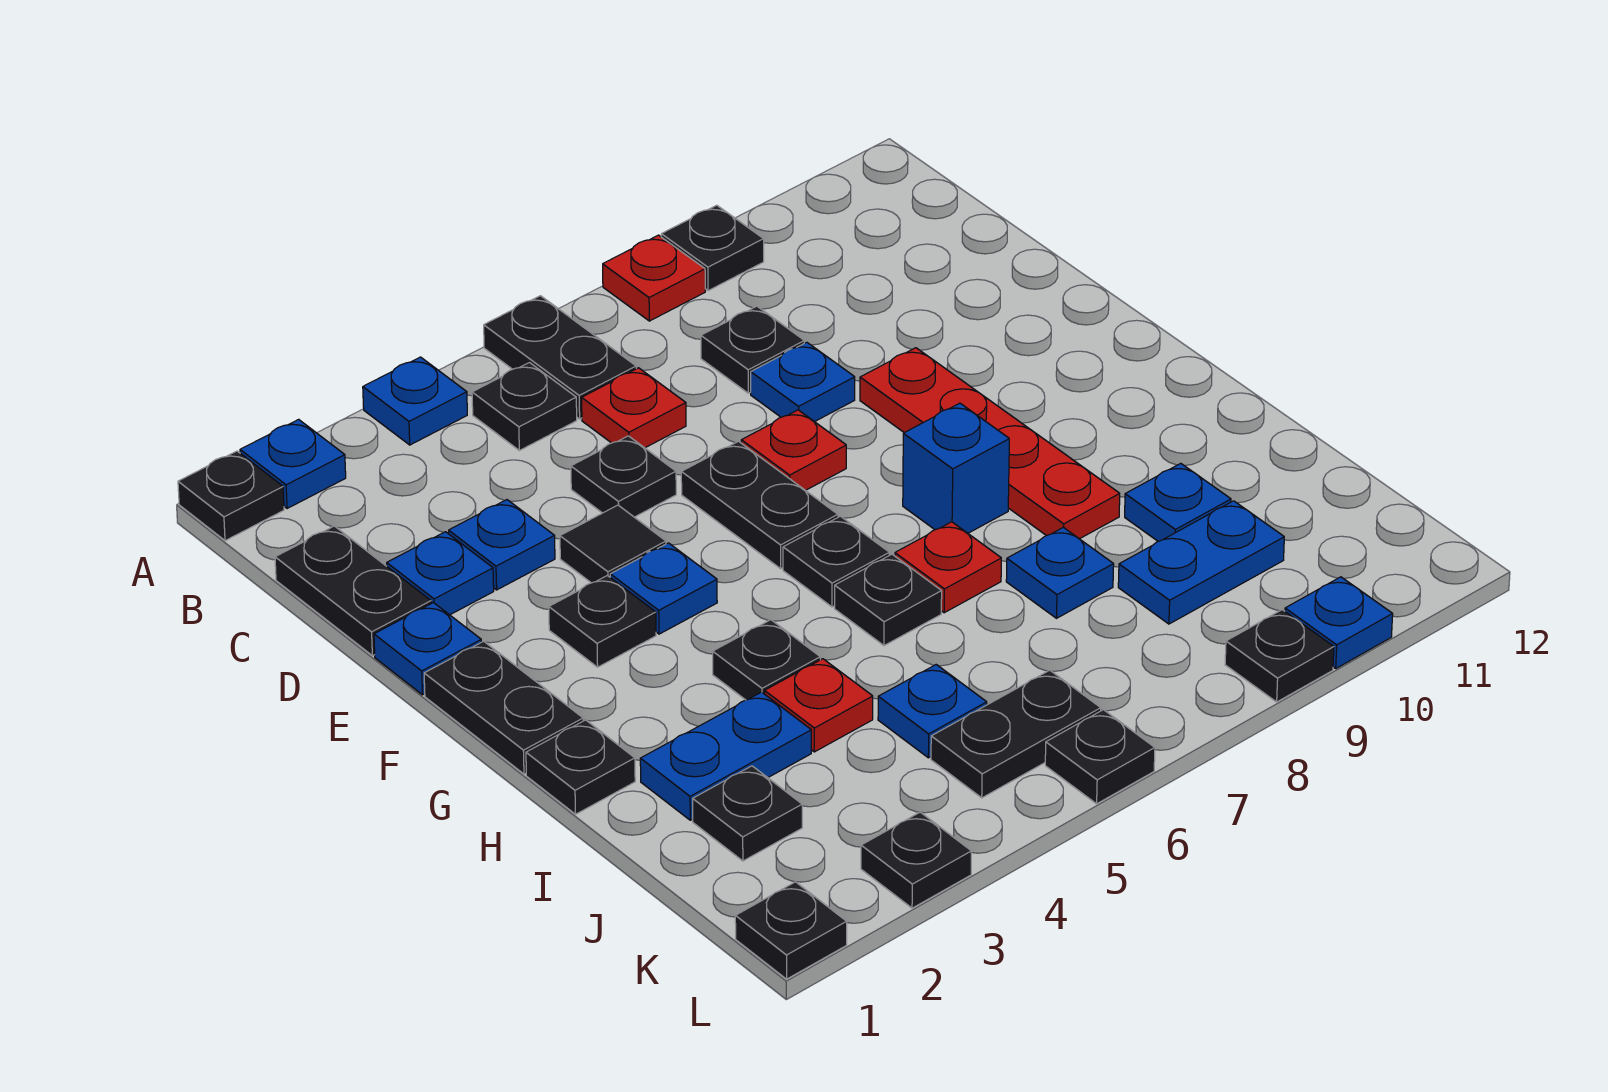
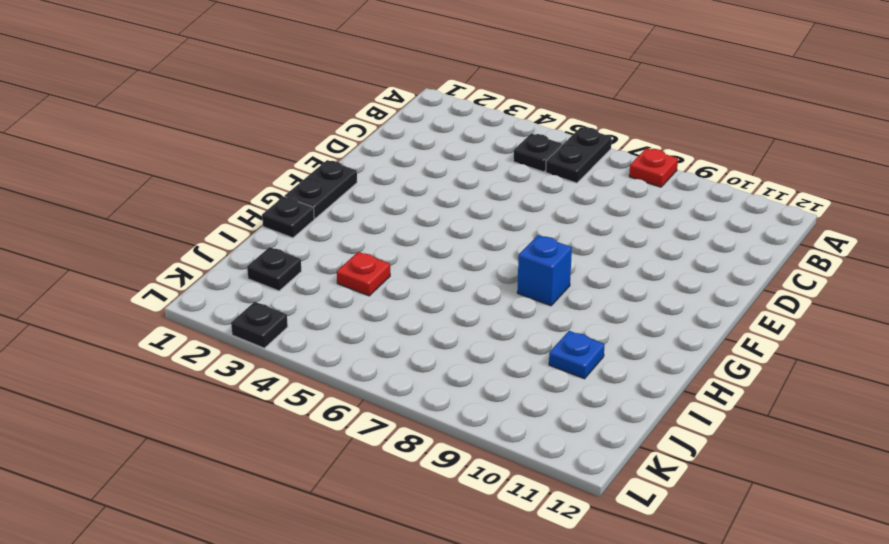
none -> black 1x1 plate [178,451,284,541]
none -> blue 1x1 plate [240,419,346,509]
none -> blue 1x1 plate [363,357,467,445]
none -> black 1x1 plate [661,205,764,291]

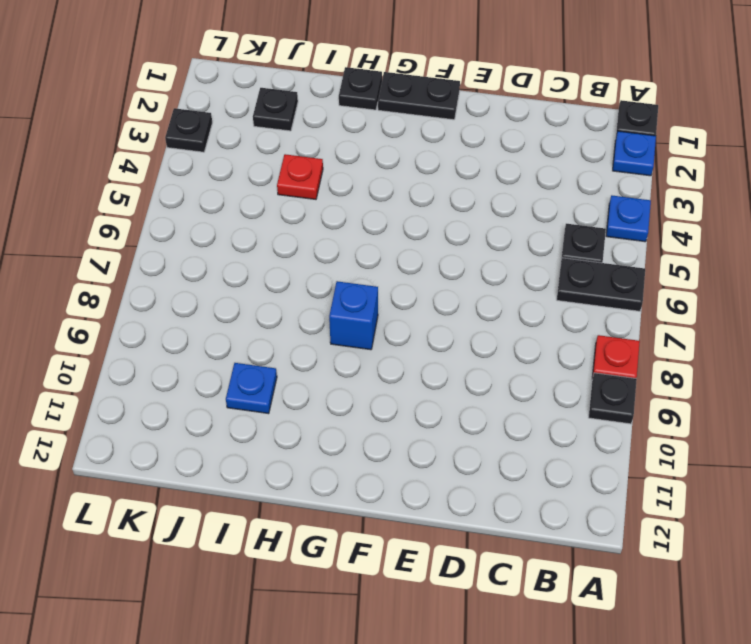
none -> black 1x2 plate [275,526,431,656]
none -> red 1x1 plate [582,368,686,448]
none -> black 1x1 plate [701,306,804,393]
none -> blue 1x1 plate [387,532,494,615]

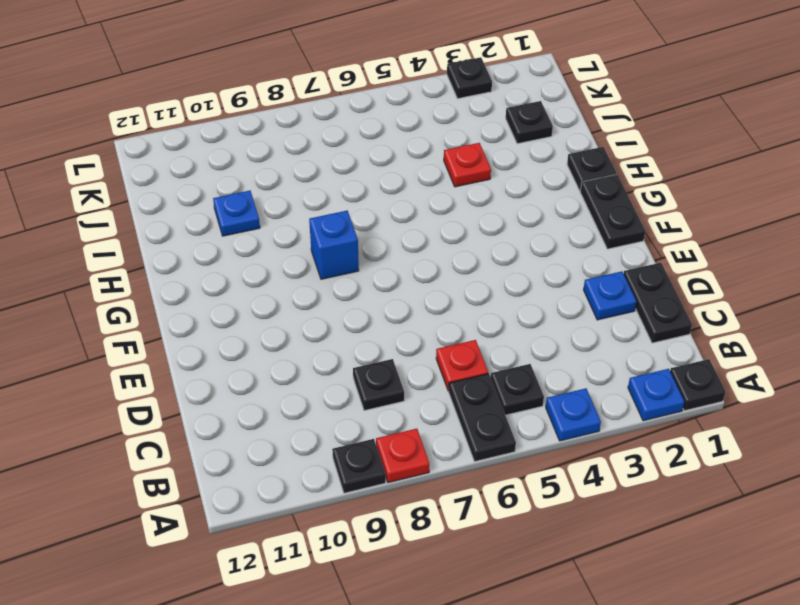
none -> blue 1x1 plate [449,500,555,590]
none -> black 1x1 plate [571,436,676,517]
none -> blue 1x1 plate [751,342,855,422]
none -> blue 1x1 plate [374,603,481,695]

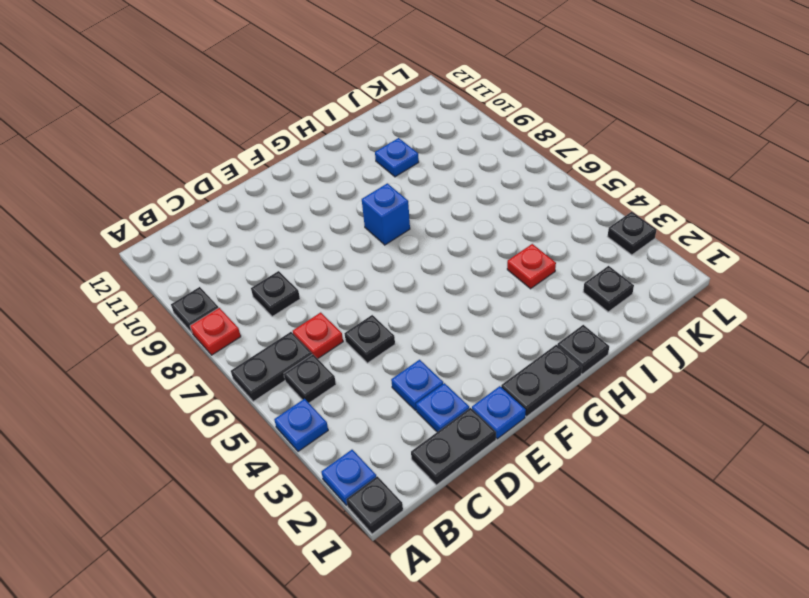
none -> blue 1x1 plate [751,342,855,422]
none -> black 1x1 tile [560,505,666,583]
none -> black 1x2 plate [681,441,838,569]
none -> red 1x1 plate [741,410,846,490]

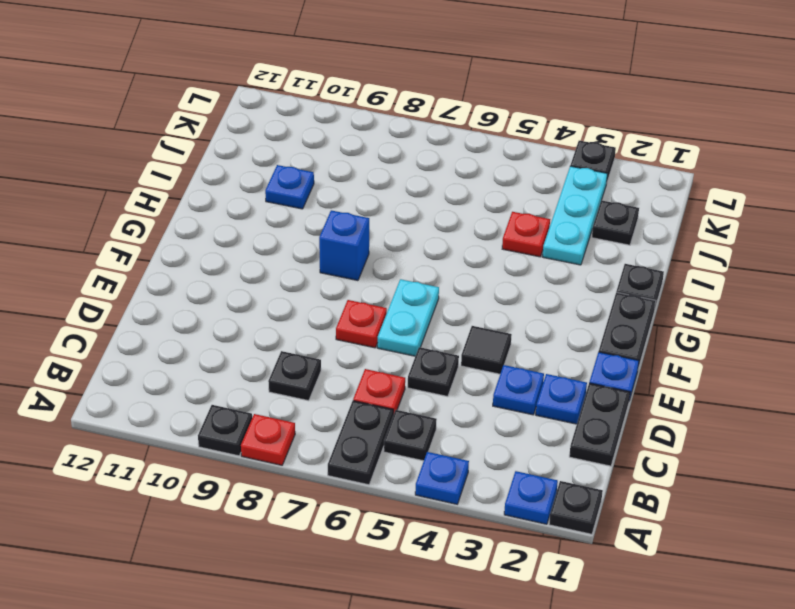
cyan 1x2 plate [377,279,439,356] -> black 1x2 plate [681,441,838,569]
cyan 1x3 plate [542,166,607,265] -> blue 1x2 plate [640,692,811,820]
none -> blue 1x1 plate [751,342,855,422]
none -> red 1x4 plate [860,348,1120,539]
none -> black 1x1 plate [549,575,656,667]
none -> blue 1x1 plate [610,543,717,634]

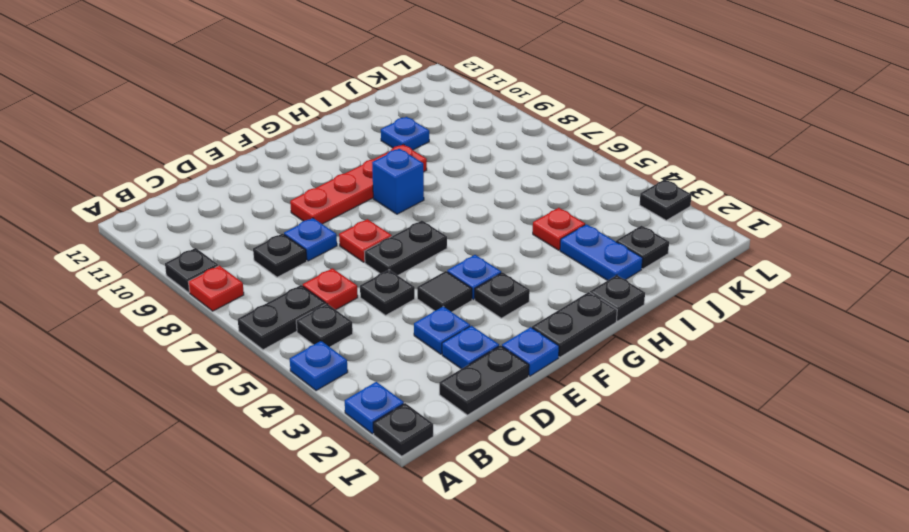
none -> black 1x1 plate [783,516,890,607]
none -> black 1x1 plate [713,620,820,700]
none -> black 1x1 plate [835,554,942,646]
none -> red 1x1 plate [895,522,1001,613]

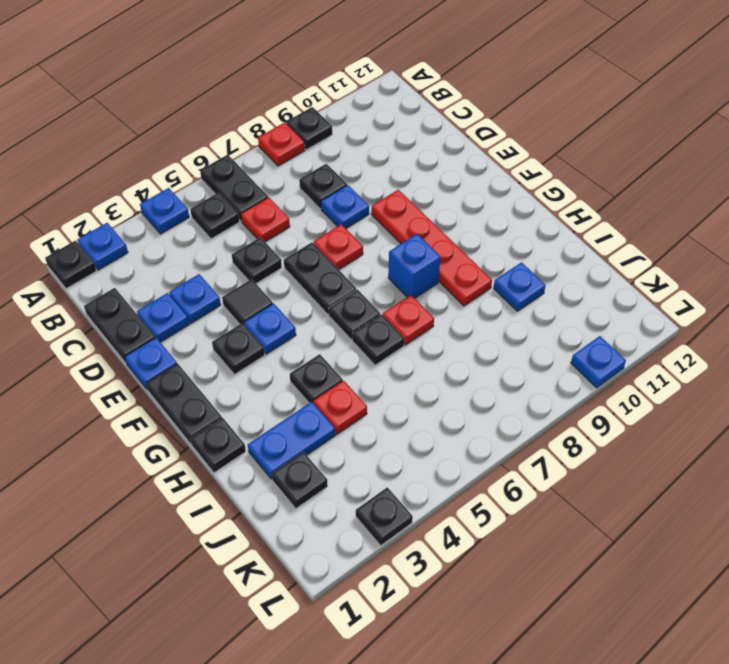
none -> blue 1x1 plate [1006,527,1114,618]
none -> blue 1x1 plate [878,665,987,758]
none -> blue 1x2 plate [1118,501,1284,624]
none -> black 1x2 plate [931,670,1101,798]

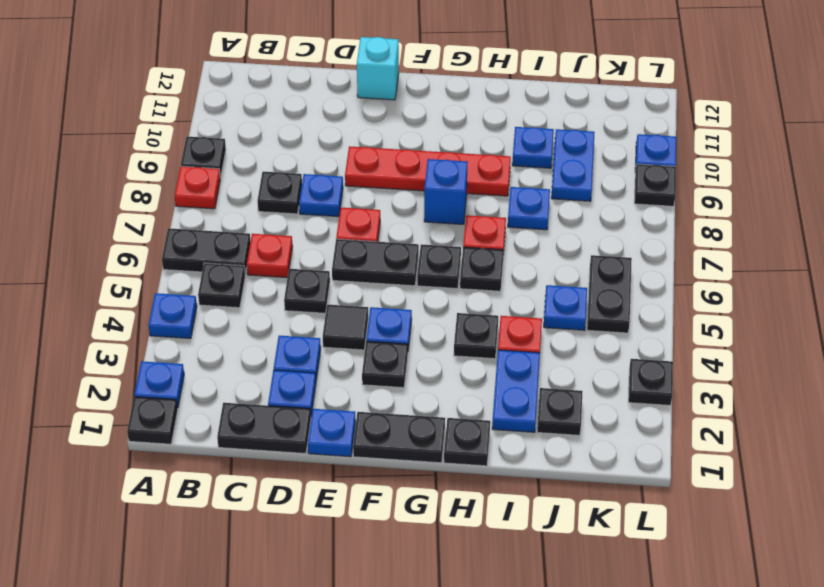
cyan 1x1 brick [357,37,399,100] -> none
none -> black 1x1 plate [735,882,847,979]
none -> black 1x1 plate [1045,710,1155,804]

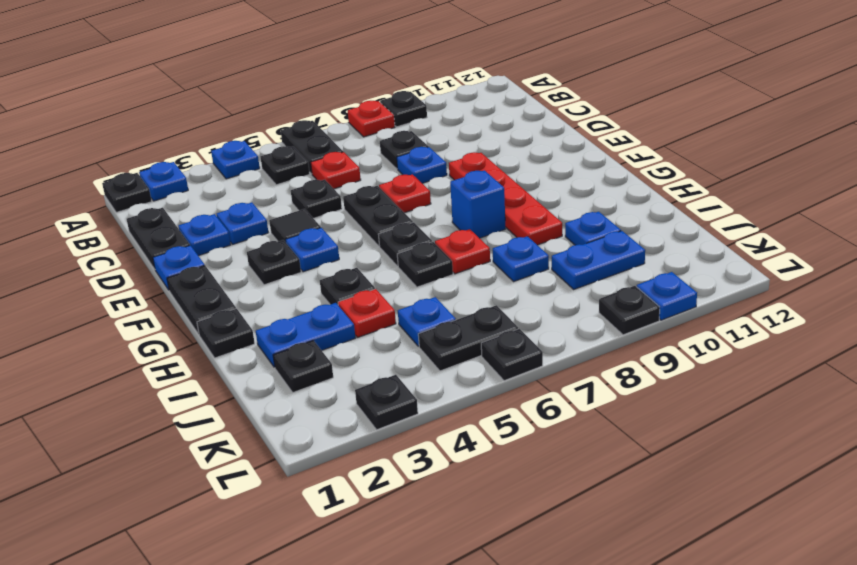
none -> black 1x1 plate [735,882,847,979]

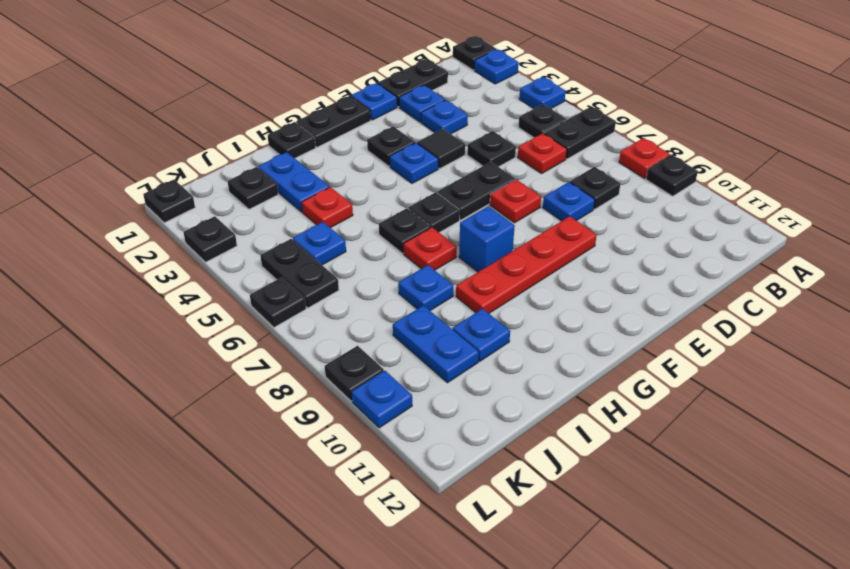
none -> black 1x1 plate [713,620,820,700]

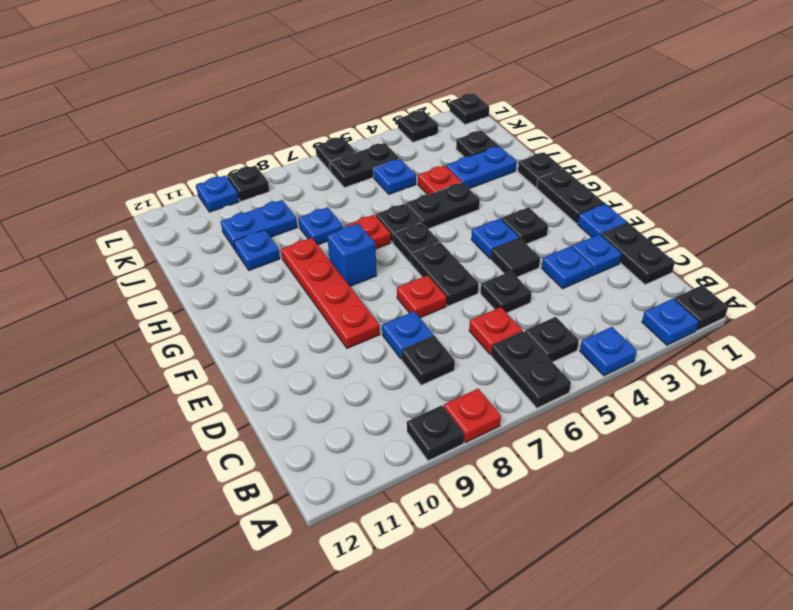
black 1x2 plate [406,182,480,229] -> black 1x1 plate [713,620,820,700]

